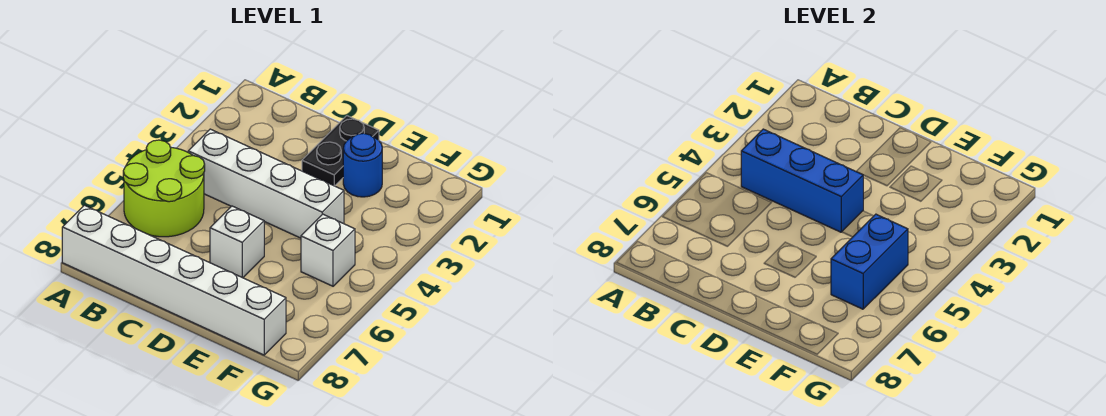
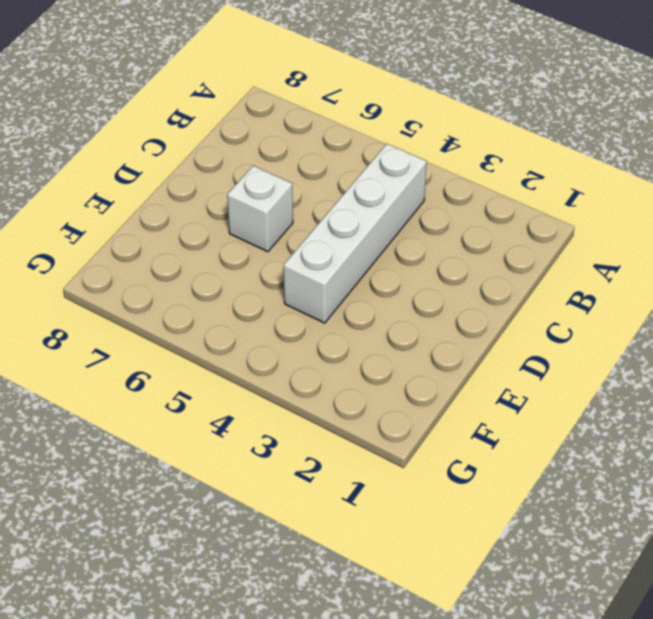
none -> lime 2x2 round brick [123,140,205,237]
none -> white 1x6 brick [62,205,286,355]

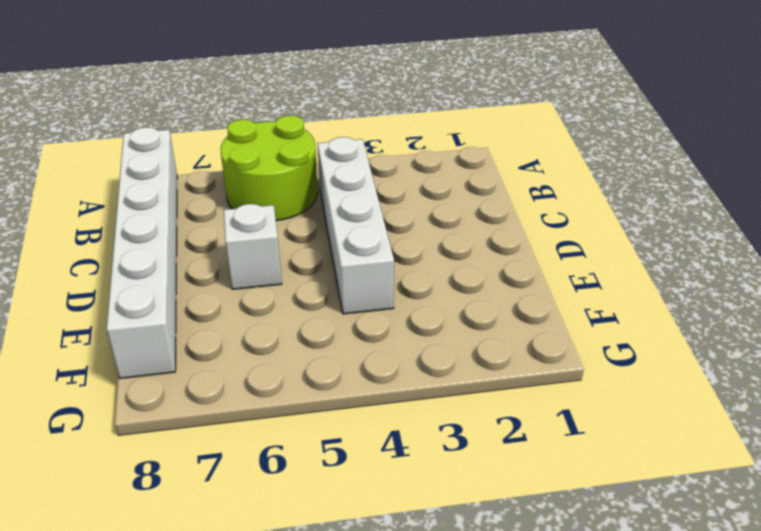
none -> black 1x2 plate [302,116,379,186]
none -> blue 1x1 round brick [343,133,382,197]

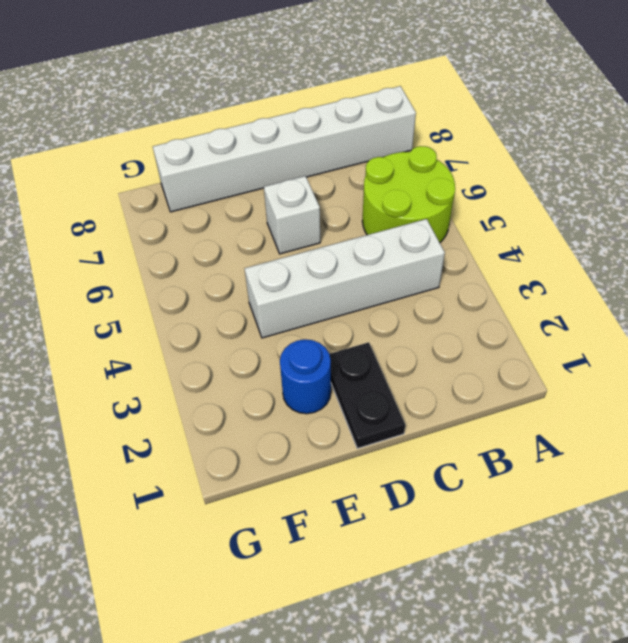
none -> white 1x1 brick [301,214,355,286]
none -> blue 1x3 brick [741,129,863,232]

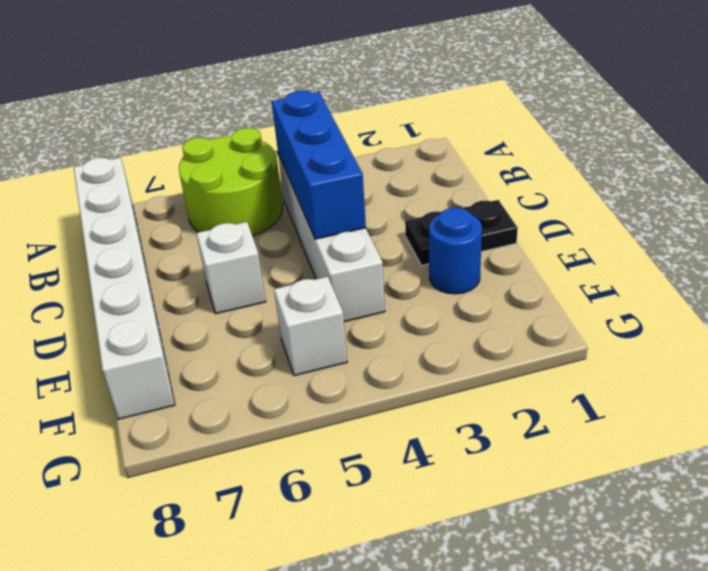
none -> blue 1x2 brick [831,214,908,309]

